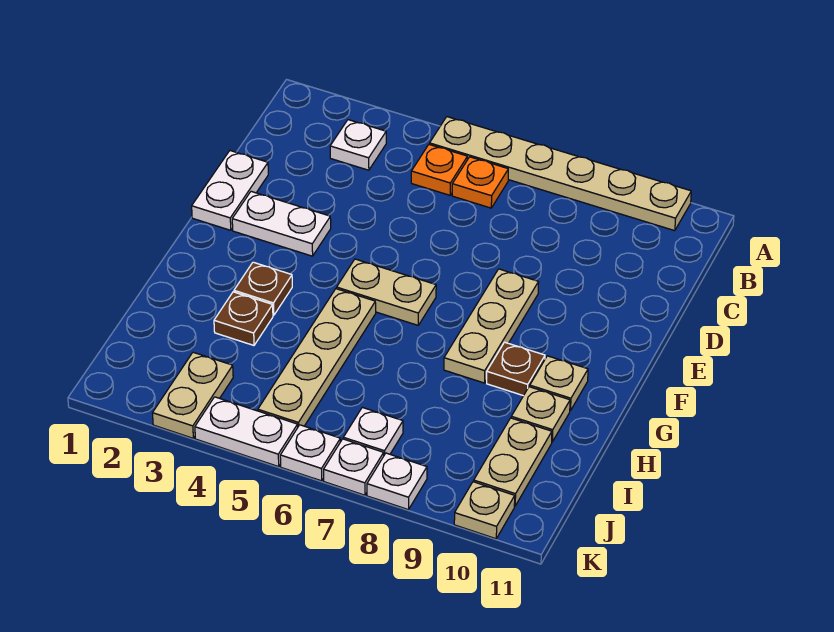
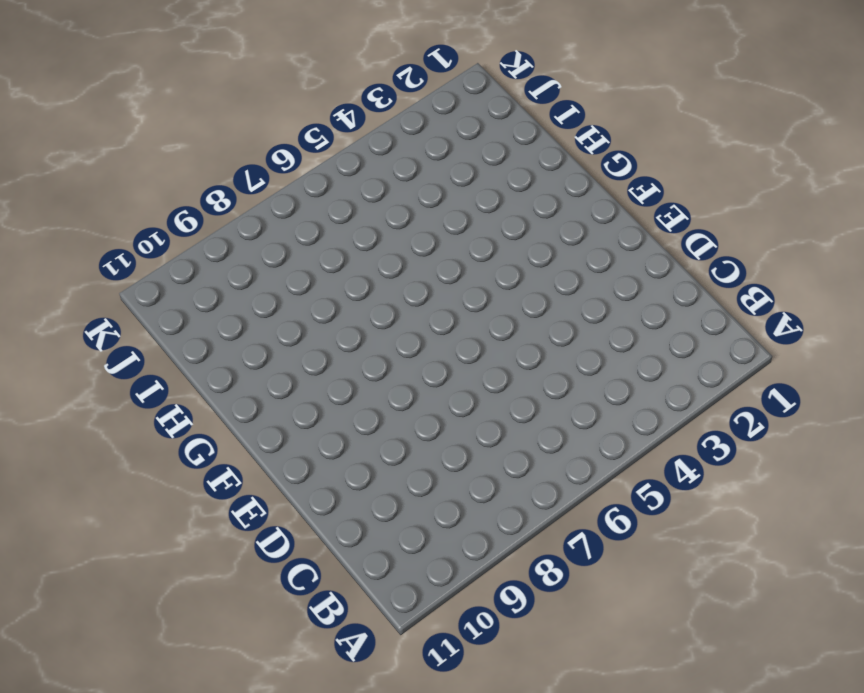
none -> tan 1x6 plate [430,117,691,231]
none -> white 1x1 plate [330,120,386,170]
none -> orange 1x1 plate [411,144,467,195]

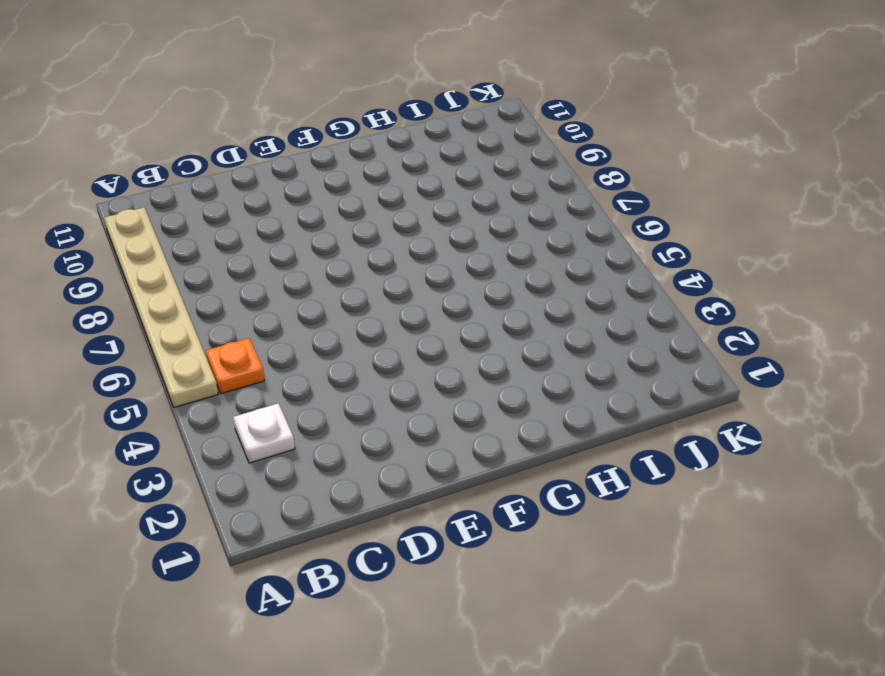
none -> orange 1x1 plate [452,157,508,208]
none -> white 1x2 plate [192,151,268,230]
none -> white 1x2 plate [232,191,331,256]

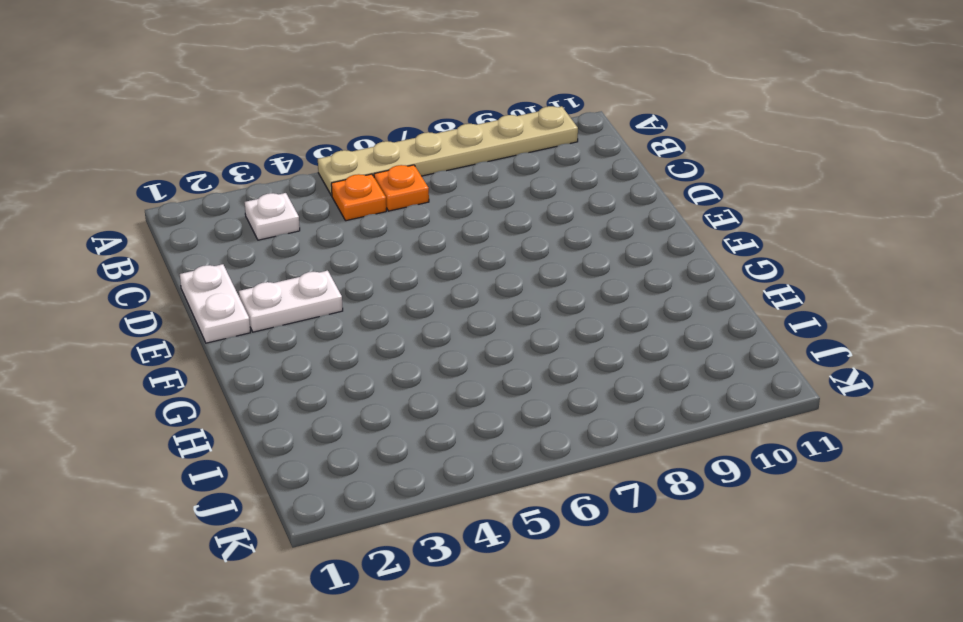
none -> tan 1x3 plate [444,269,539,383]
none -> tan 1x2 plate [337,259,436,325]
none -> brown 1x1 plate [234,262,292,315]

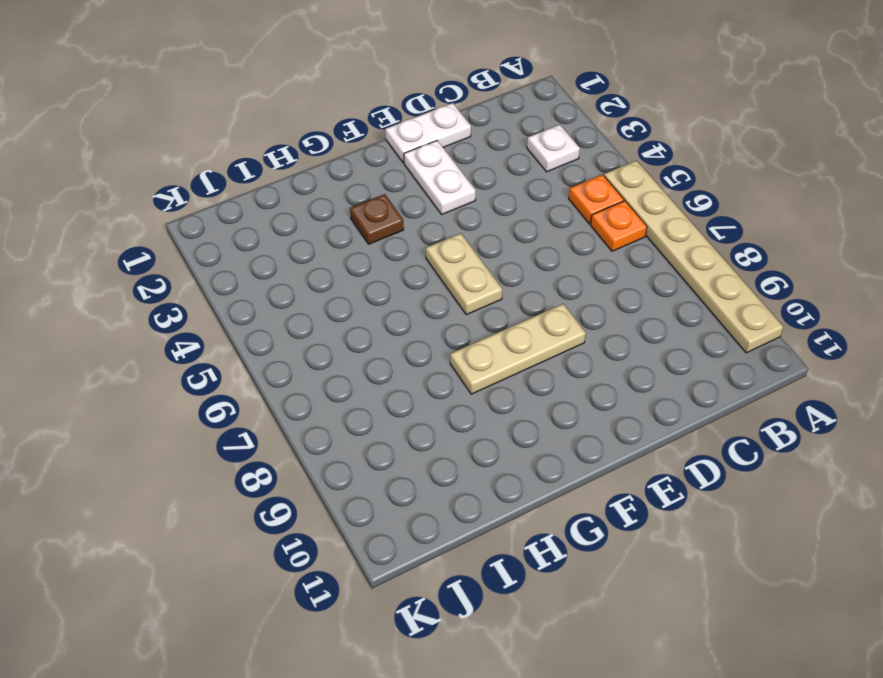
none -> tan 1x4 plate [258,289,376,426]
none -> brown 1x1 plate [487,342,545,396]
none -> tan 1x1 plate [530,356,588,411]

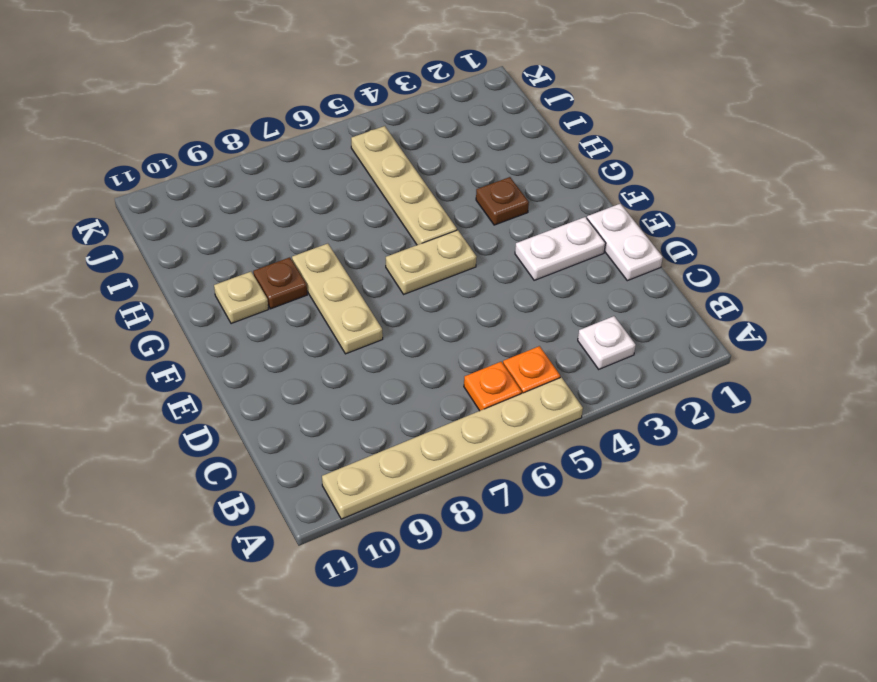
none -> brown 1x1 plate [214,292,273,345]
none -> tan 1x1 plate [511,387,570,442]
none -> tan 1x2 plate [474,418,552,506]

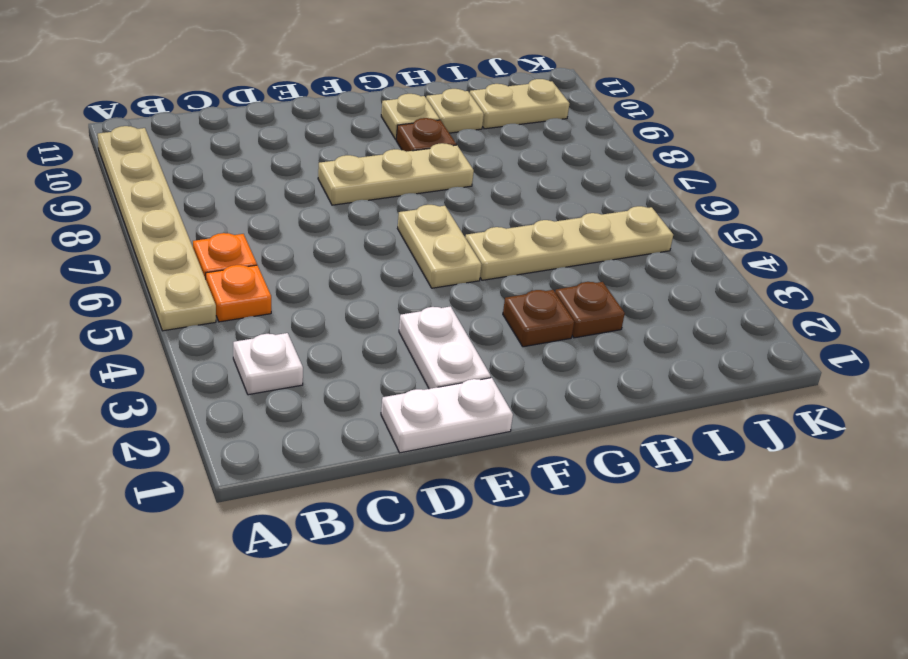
none -> tan 1x2 plate [153,352,233,438]
none -> white 1x1 plate [343,407,403,455]
none -> white 1x2 plate [195,397,298,467]

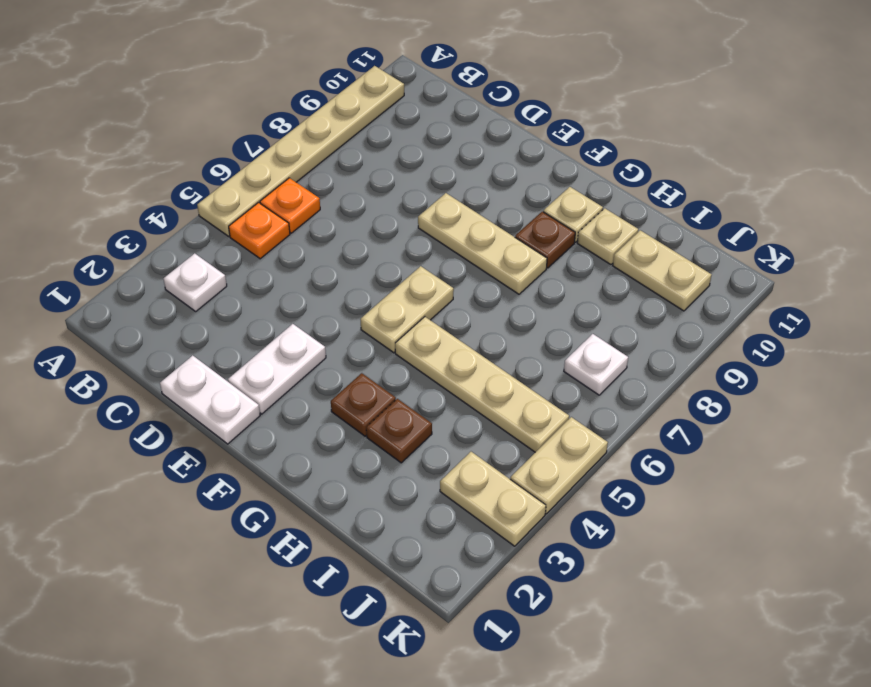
tan 1x2 plate [510,417,608,514] -> white 1x2 plate [195,397,298,467]
none -> white 1x1 plate [280,425,340,481]
none -> white 1x1 plate [324,439,384,495]
none -> white 1x1 plate [367,453,427,510]

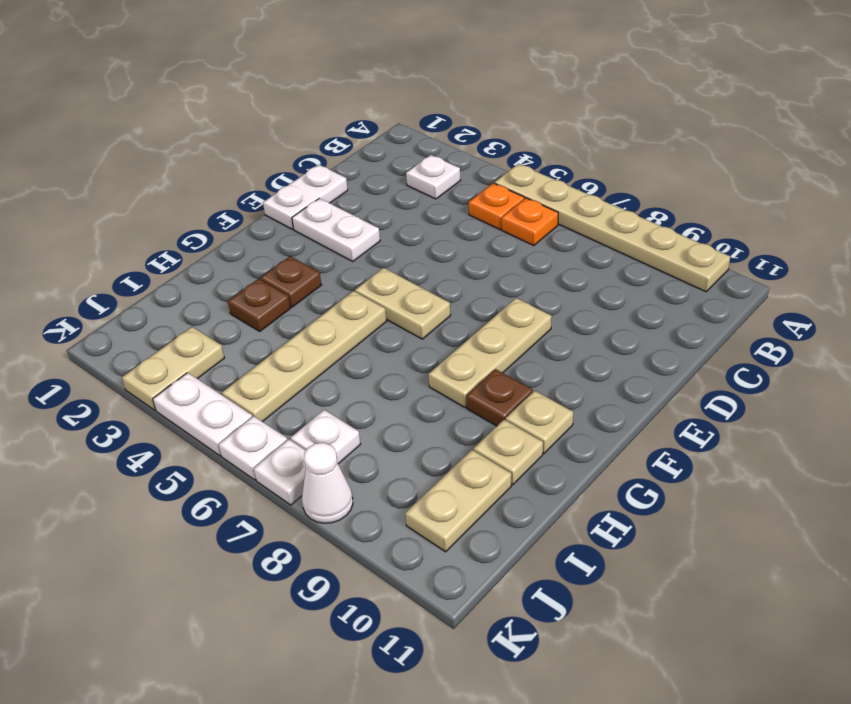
white 1x1 cone [302,443,353,523] -> white 1x1 plate [367,453,427,510]
none -> tan 1x1 plate [454,482,515,539]

